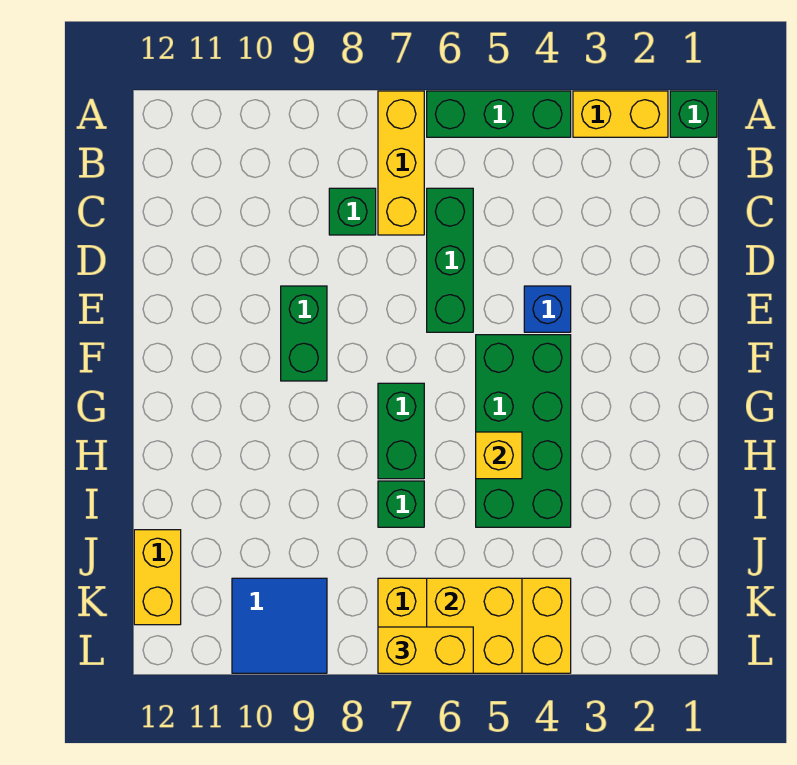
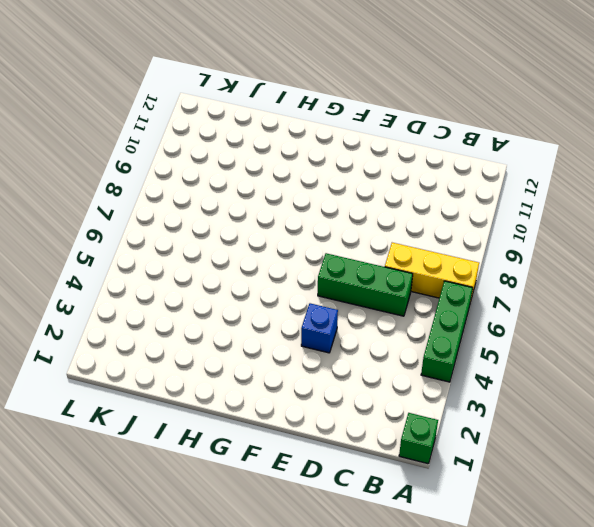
none -> yellow 1x2 brick [573,91,668,137]
none -> green 1x1 brick [329,188,376,235]
none -> green 1x2 brick [281,286,327,381]

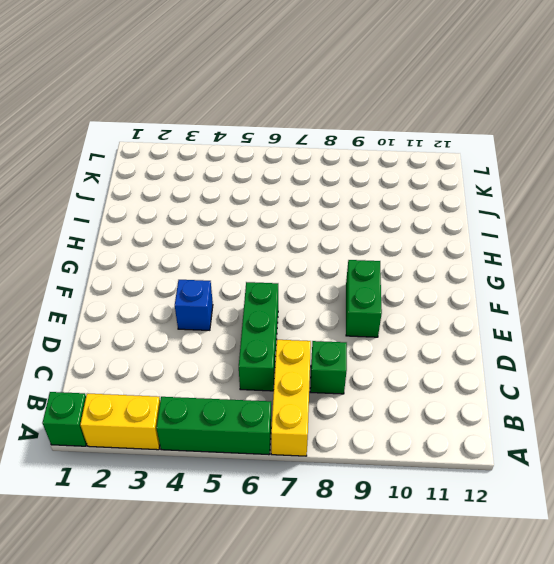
none -> green 2x4 brick [476,335,571,527]
none -> green 1x2 brick [378,383,424,479]
none -> green 1x1 brick [378,481,424,527]

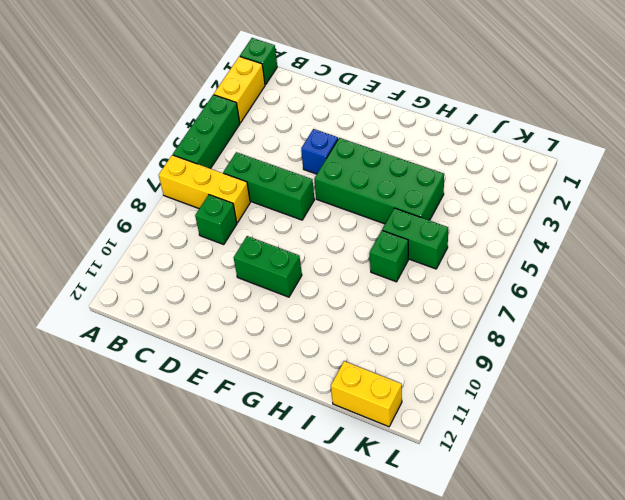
green 1x2 brick [382,208,448,269] -> green 1x2 brick moved to [378,383,424,479]
none -> yellow 2x4 brick [378,578,571,673]
none -> blue 2x2 tile [232,578,327,673]
none -> yellow 1x1 brick [476,432,522,479]

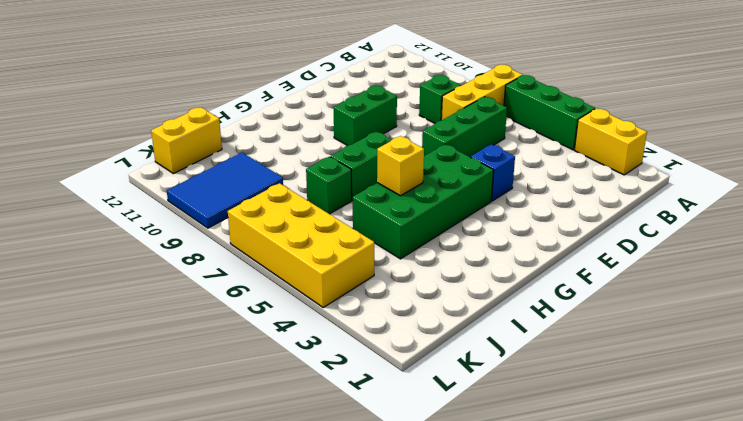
blue 2x3 tile [167,153,283,228] -> blue 2x2 tile [232,578,327,673]
none -> green 1x1 brick [670,91,717,137]
none -> yellow 2x2 brick [427,578,522,673]
none -> yellow 1x2 brick [378,627,473,673]

